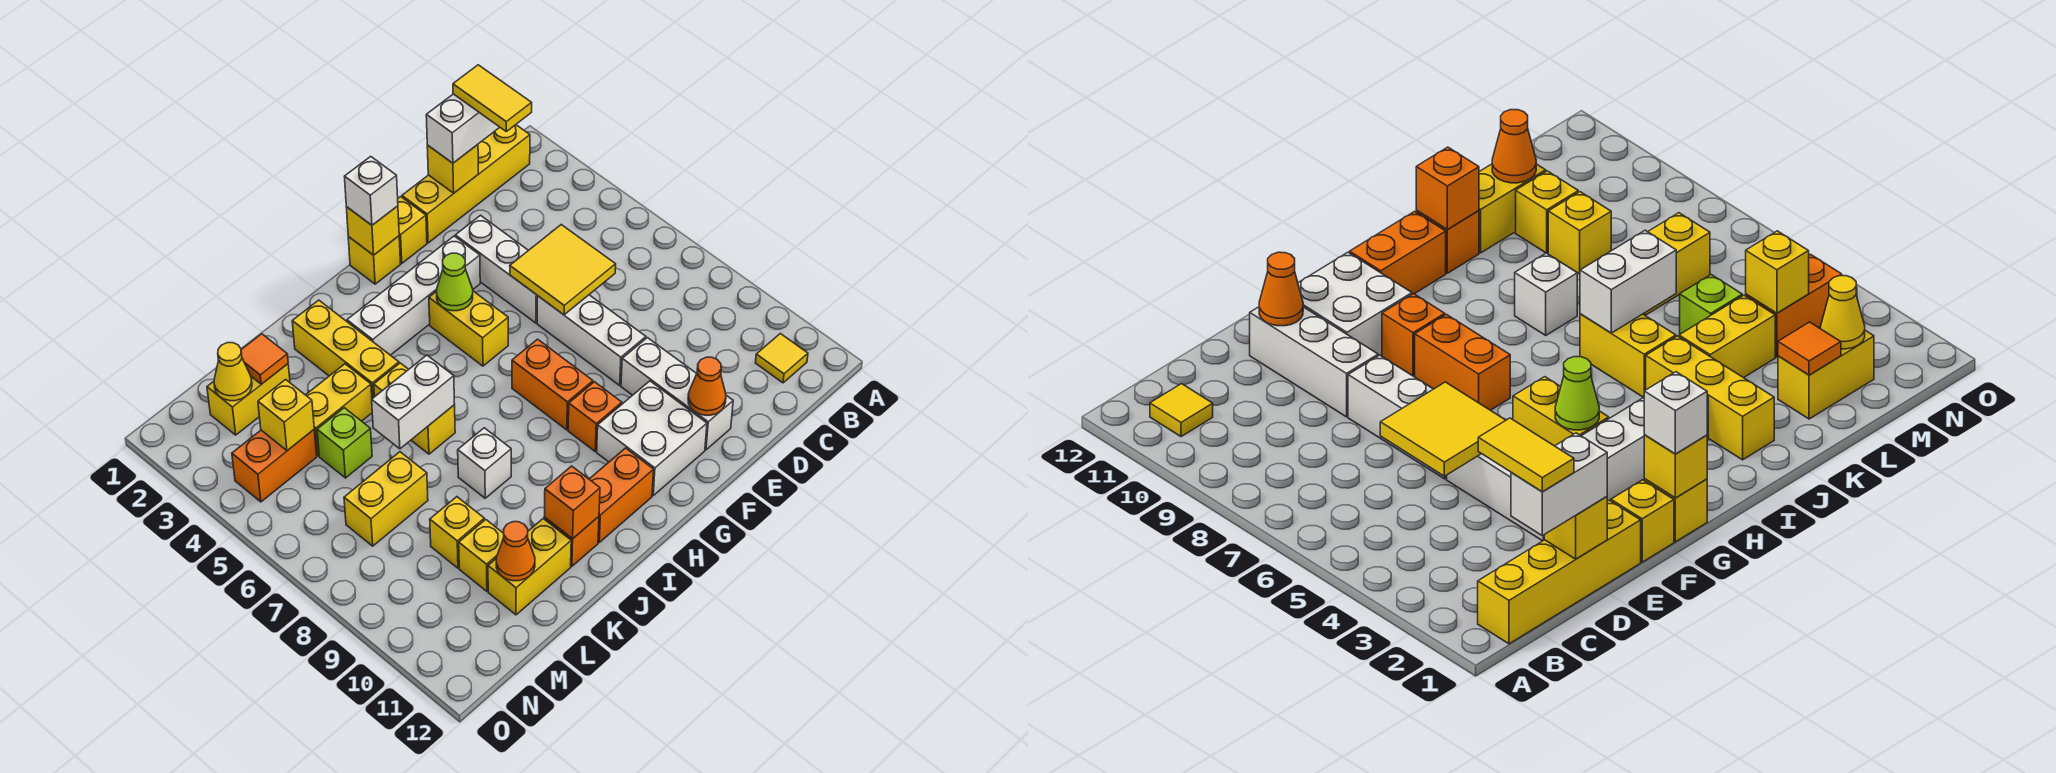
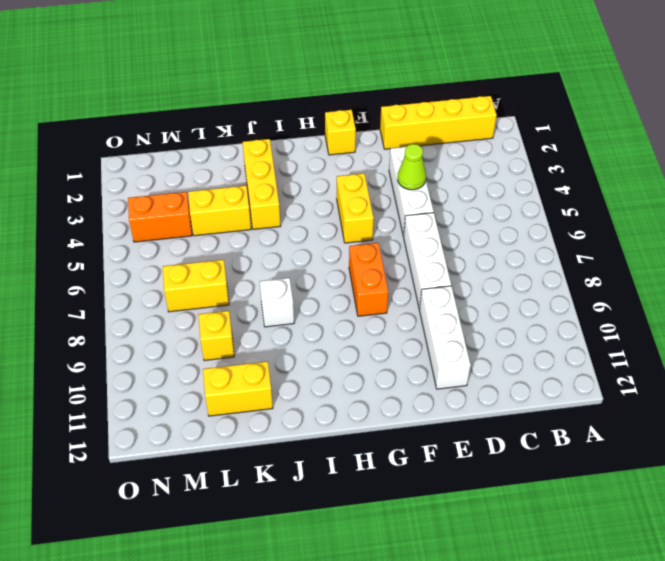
lime 1x1 cone [398,144,426,190] -> lime 1x1 cone moved to [436,253,473,311]
none -> yellow 1x1 tile [755,334,808,383]
none -> yellow 1x1 brick [398,197,427,263]
none -> white 1x4 brick [347,236,480,355]
none -> white 2x2 brick [597,381,707,495]

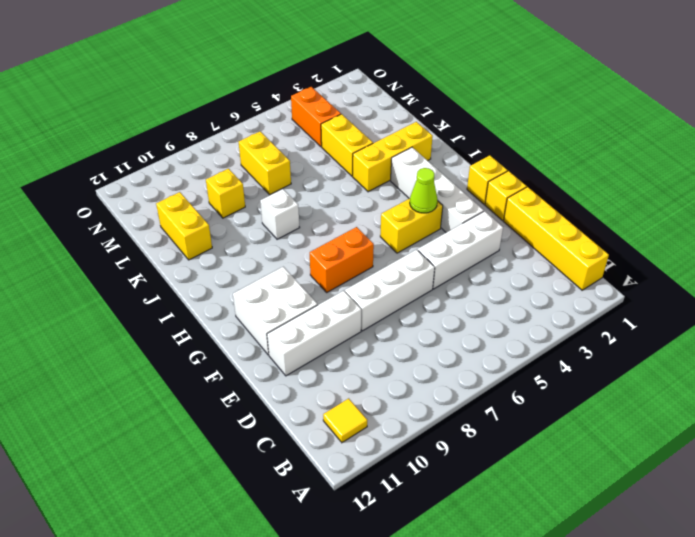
none -> orange 1x1 brick [568,382,622,451]
none -> orange 1x2 brick [589,448,654,542]
none -> yellow 1x2 brick [374,363,455,454]
none -> orange 1x1 brick [544,517,599,566]

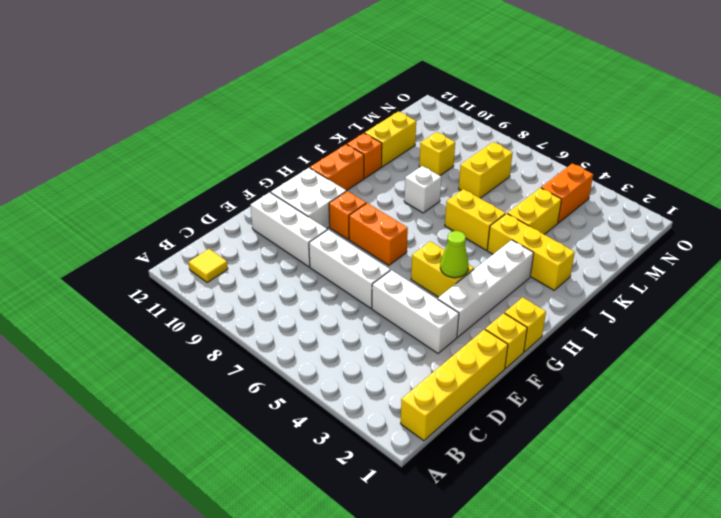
none -> yellow 1x2 brick [207,364,290,435]
none -> lime 1x1 brick [317,408,372,478]
none -> yellow 1x1 brick [459,520,504,591]
none -> yellow 1x1 brick [427,145,478,193]

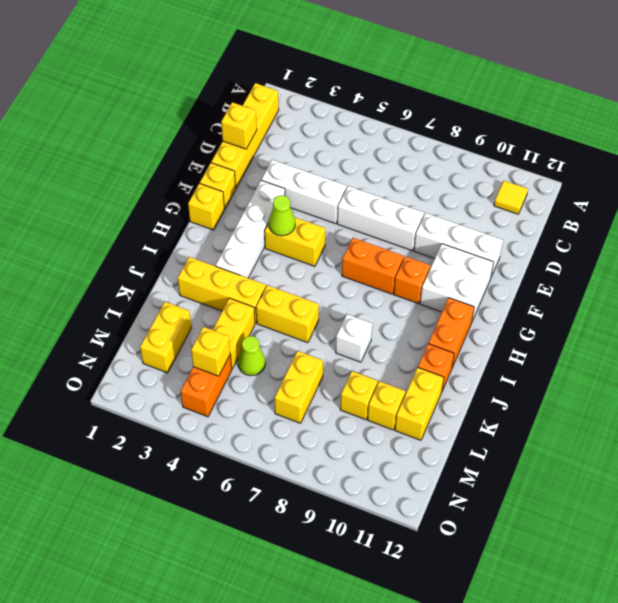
lime 1x1 cone [238,336,265,376] -> lime 1x1 brick [317,408,372,478]
none -> yellow 2x2 tile [510,225,616,315]
none -> orange 1x1 cone [688,357,726,415]
none -> yellow 1x1 brick [346,206,399,255]
none -> white 1x2 brick [372,355,455,449]

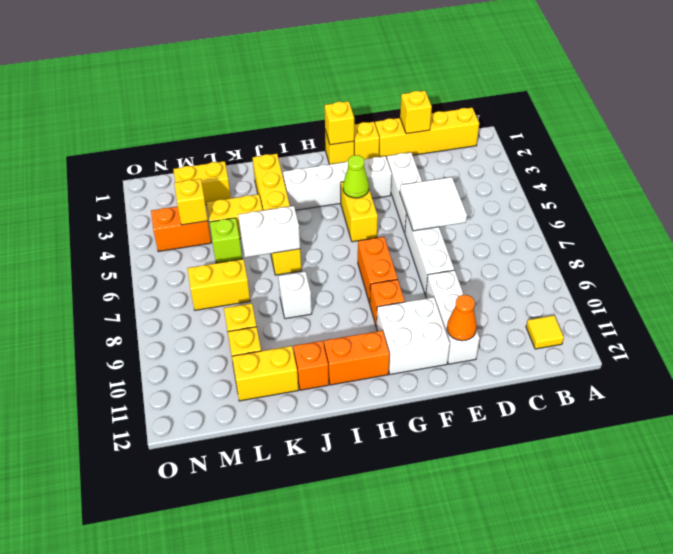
white 2x2 tile [400,177,467,231] -> yellow 2x2 tile [510,225,616,315]
none -> orange 1x1 brick [544,466,600,539]
none -> orange 1x1 tile [241,334,288,384]
none -> orange 1x1 cone [496,522,535,581]
none -> yellow 1x1 cone [214,343,252,401]

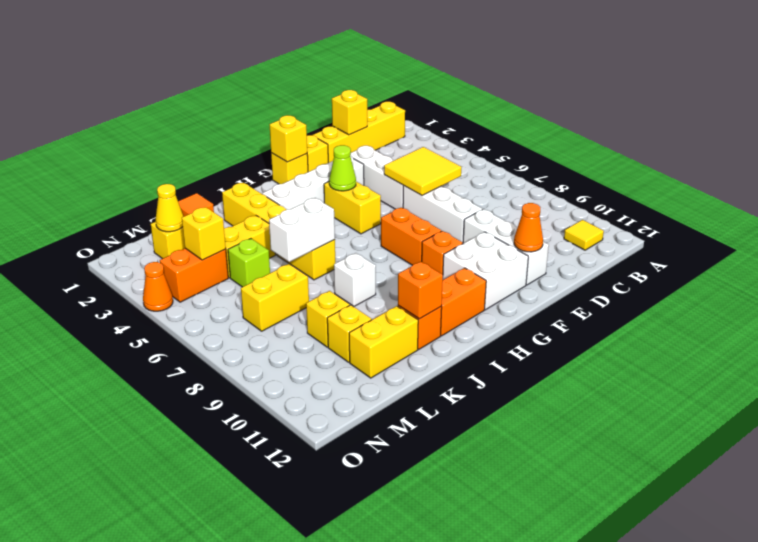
orange 1x1 cone [143,262,173,311] -> orange 1x1 cone moved to [496,522,535,581]
none -> white 1x2 brick [426,94,500,163]
none -> white 1x1 brick [344,156,398,225]
none -> yellow 1x2 tile [453,65,532,131]

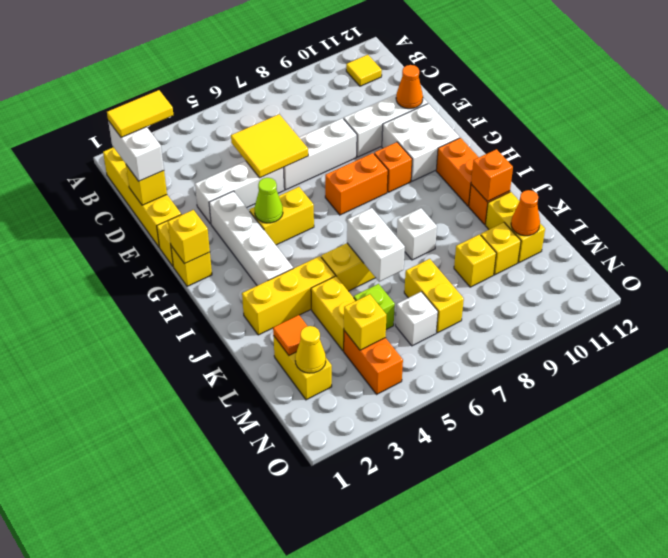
white 1x1 brick [396,292,438,346] -> white 1x1 brick moved to [344,156,398,225]

